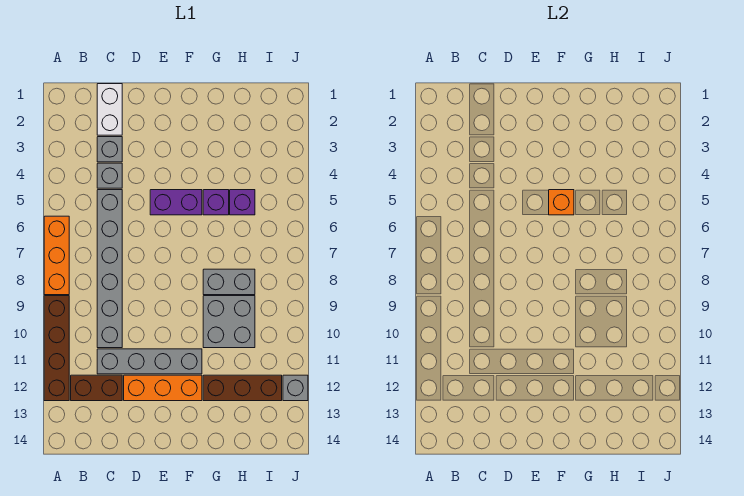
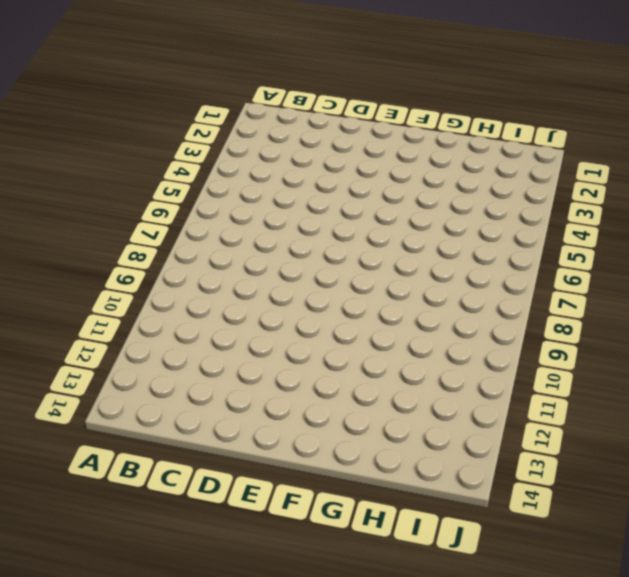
none -> orange 1x3 brick [44,216,69,295]
none -> brown 1x4 brick [44,296,69,401]
none -> brown 1x2 brick [71,375,122,401]

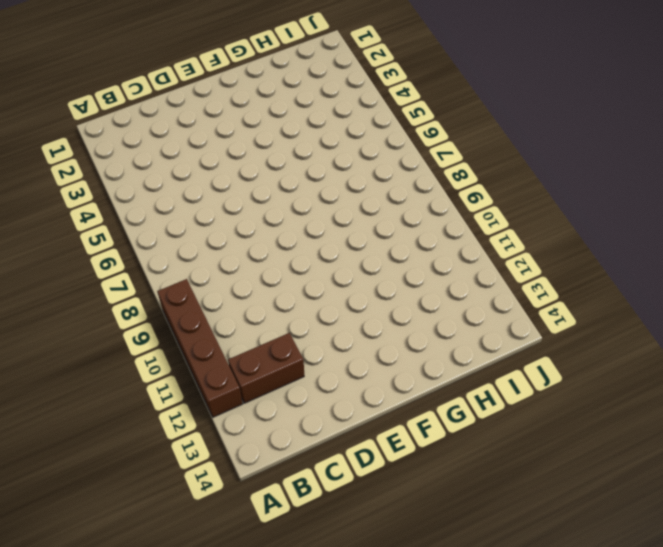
none -> orange 1x3 brick [44,216,69,295]
none -> white 1x2 brick [97,84,122,135]
none -> grey 1x1 brick [97,137,122,162]

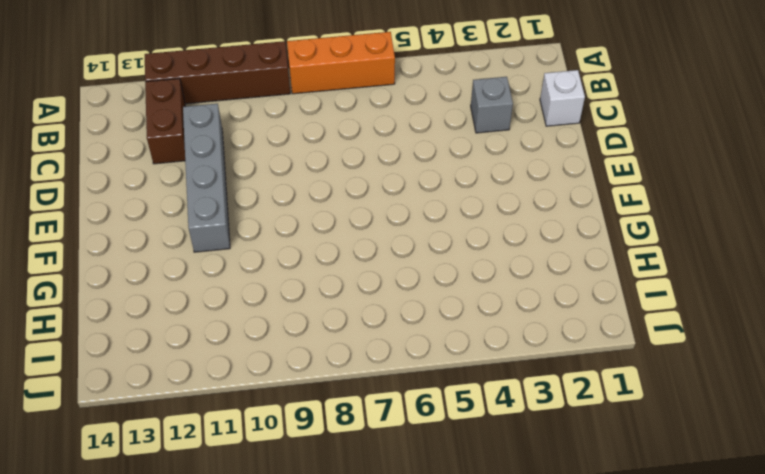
white 1x1 brick [540,70,585,126] -> white 1x2 brick [97,84,122,135]
none -> grey 1x1 brick [97,163,122,188]
none -> grey 1x6 brick [97,190,122,348]
none -> orange 1x3 brick [124,375,202,401]

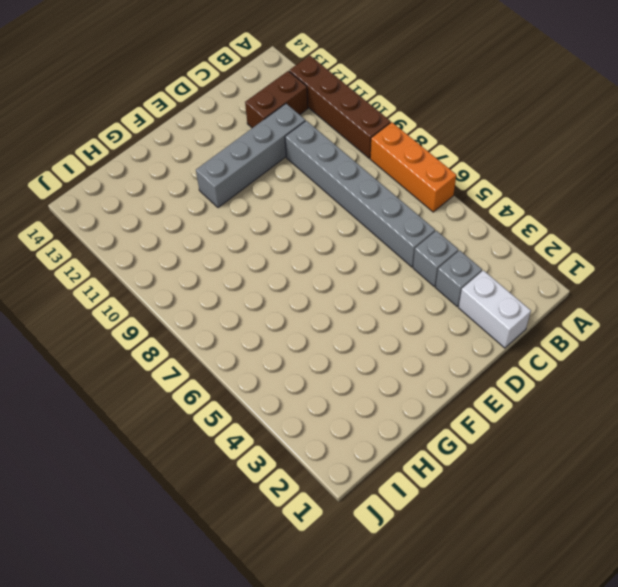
none -> orange 1x3 brick [124,375,202,401]
none -> purple 1x2 brick [150,190,202,215]
none -> purple 1x1 brick [203,190,229,215]

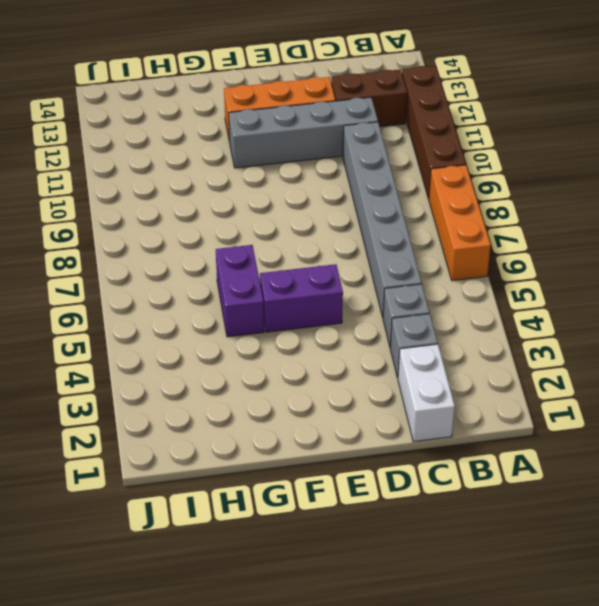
purple 1x2 brick [216,245,264,337] -> purple 1x1 brick [203,190,229,215]
none -> grey 1x2 brick [203,269,255,295]
none -> grey 2x2 brick [203,296,255,348]
none -> brown 1x3 brick [203,375,282,401]

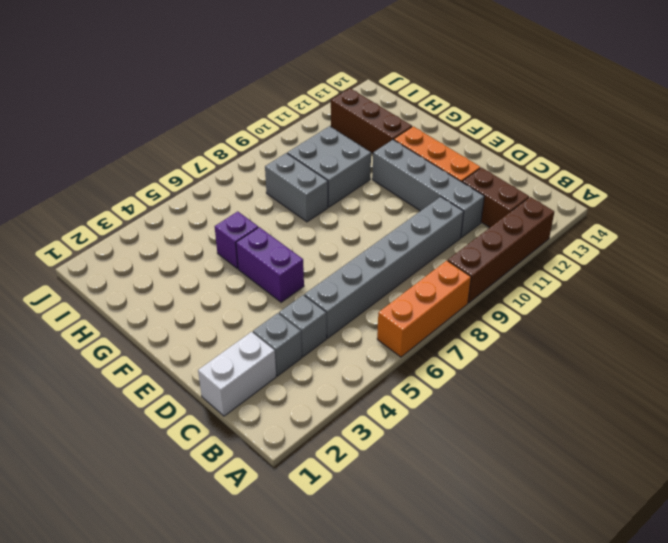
none -> purple 1x1 brick [230,190,255,215]
none -> grey 1x1 brick [283,375,308,401]
none -> orange 1x1 brick [549,190,574,215]

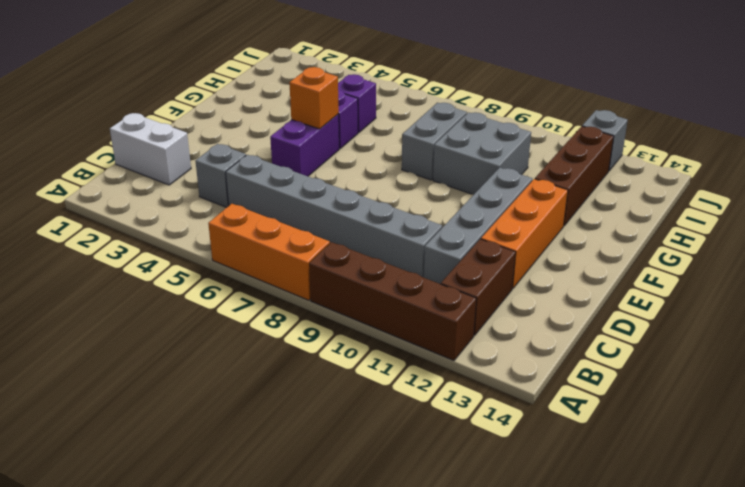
none -> grey 1x1 brick [97,137,122,162]

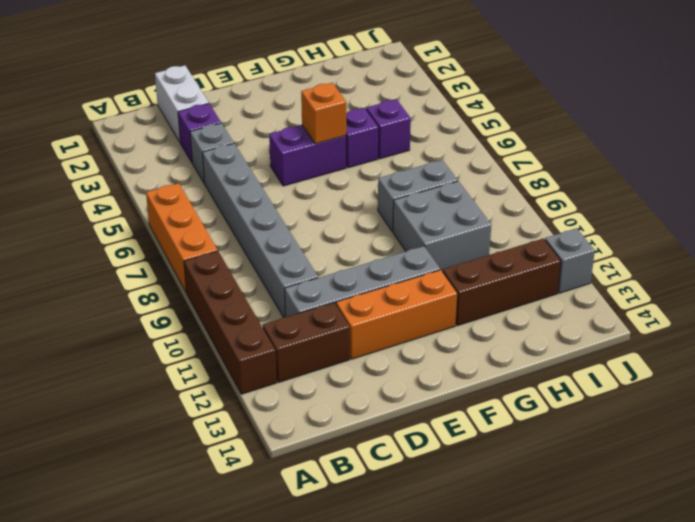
purple 1x1 brick [178,103,221,162] -> grey 1x1 brick [97,137,122,162]

